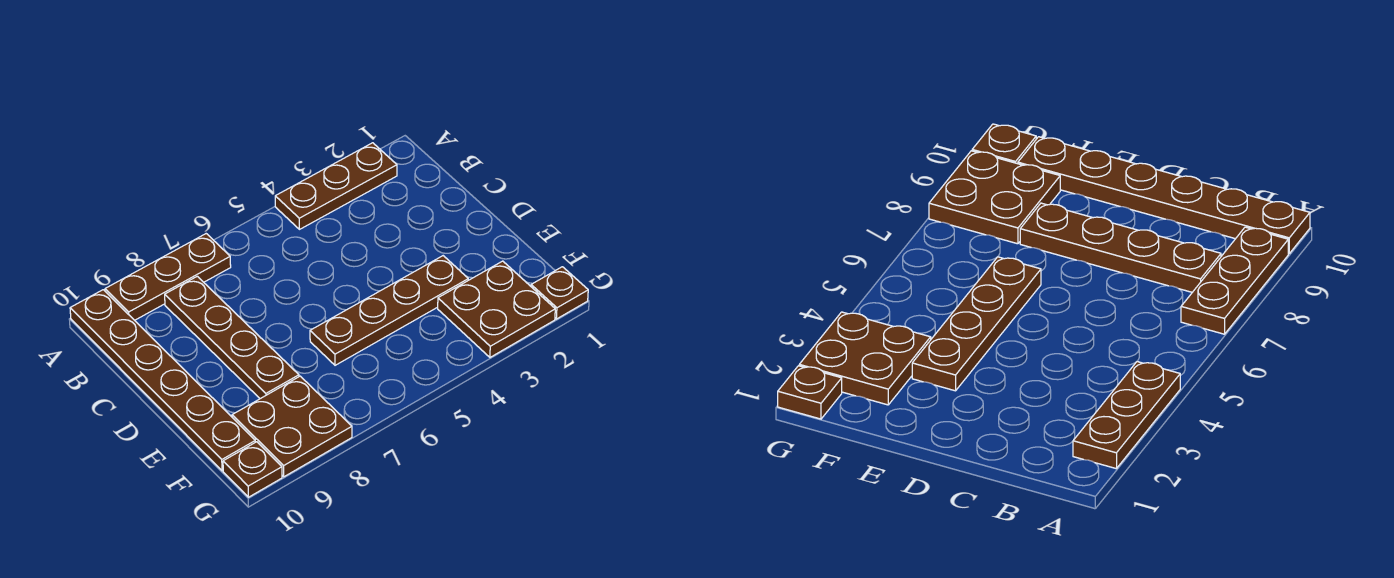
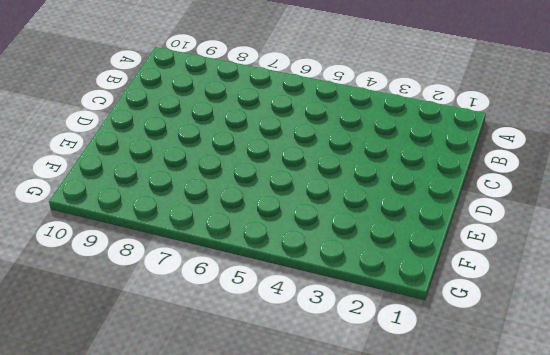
none -> brown 1x3 plate [275,143,397,229]
none -> brown 1x3 plate [105,234,231,320]

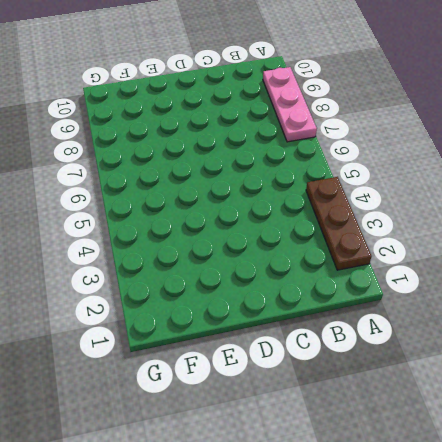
pink 1x3 plate [263,67,317,142] -> brown 1x3 plate [105,234,231,320]
none -> brown 1x6 plate [70,290,255,471]
none -> brown 1x4 plate [165,276,299,399]

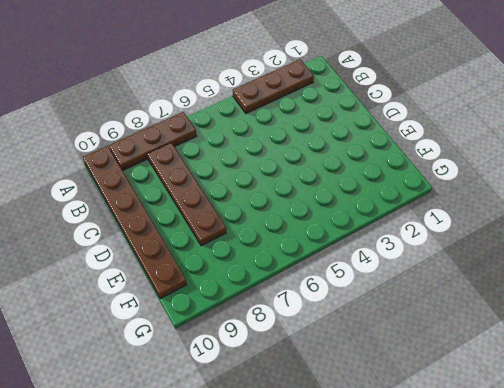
none -> brown 1x4 plate [310,256,468,365]
none -> brown 2x2 plate [438,261,555,357]

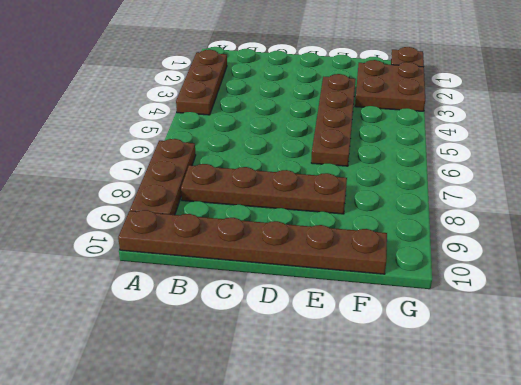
none -> brown 2x2 plate [232,376,352,477]
none -> brown 1x1 plate [223,442,282,497]

